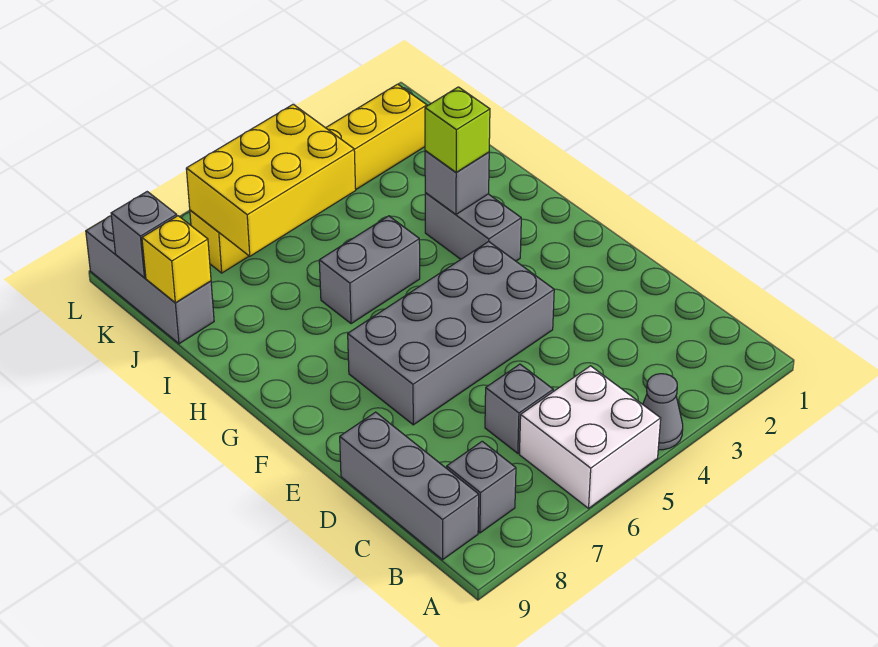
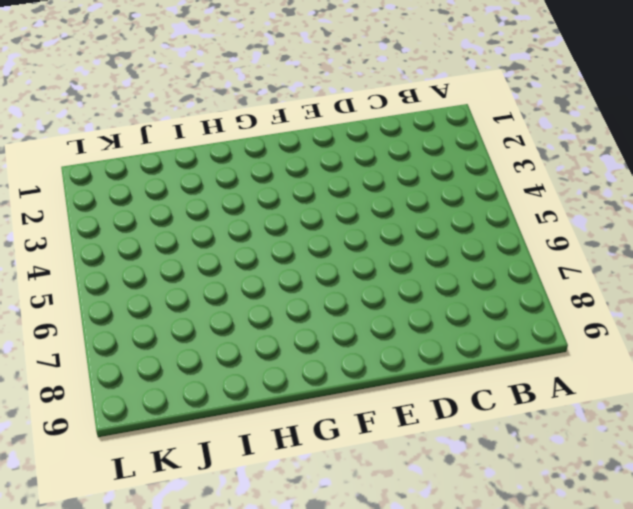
none -> grey 1x1 cone [643,374,683,450]
none -> white 2x2 brick [519,366,661,508]
none -> grey 1x1 brick [447,441,516,533]

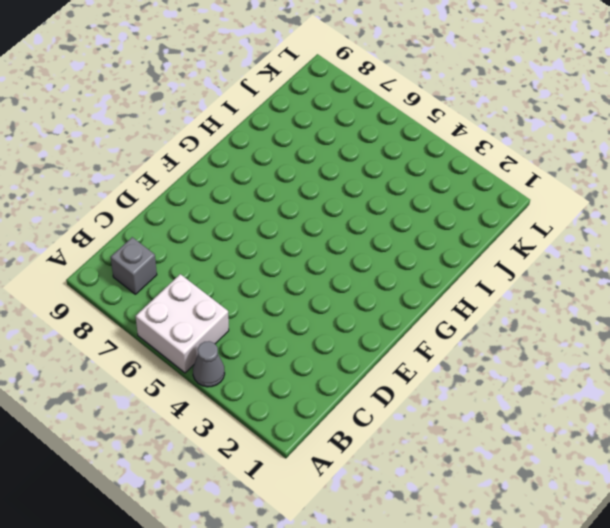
none -> grey 1x3 brick [340,412,479,560]
none -> grey 1x1 brick [485,364,553,453]
none -> grey 2x4 brick [348,241,554,425]

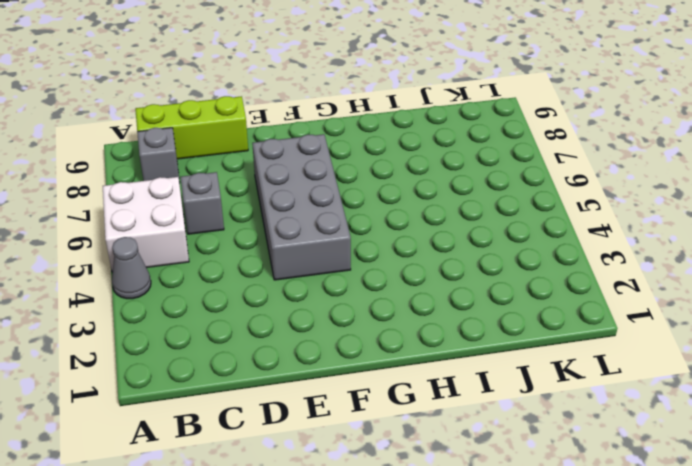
lime 1x3 brick [135,96,248,159] -> grey 1x3 brick [340,412,479,560]
none -> grey 1x2 brick [425,193,521,261]
none -> grey 1x2 brick [319,216,420,324]
none -> grey 1x3 brick [86,216,214,344]

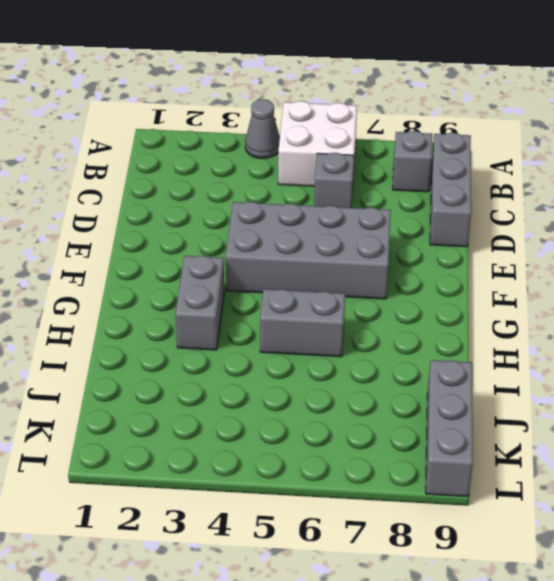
none -> yellow 1x6 brick [190,84,427,273]
none -> grey 1x1 brick [425,151,489,214]
none -> yellow 2x3 brick [186,104,356,256]

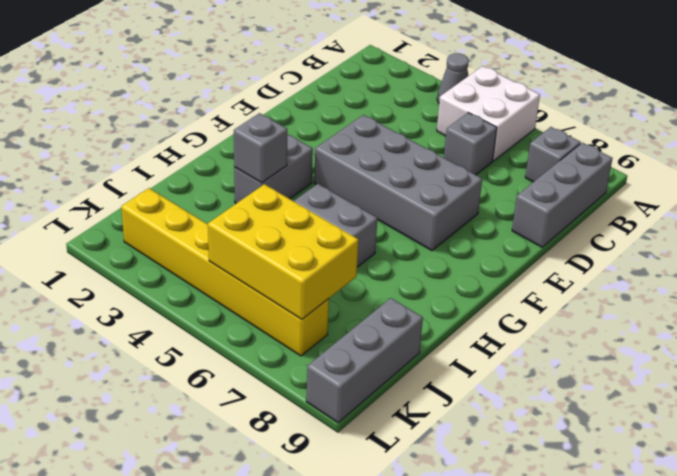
none -> yellow 1x1 brick [142,216,211,303]
none -> grey 1x1 brick [111,192,177,278]
none -> lime 1x1 brick [425,87,490,172]

